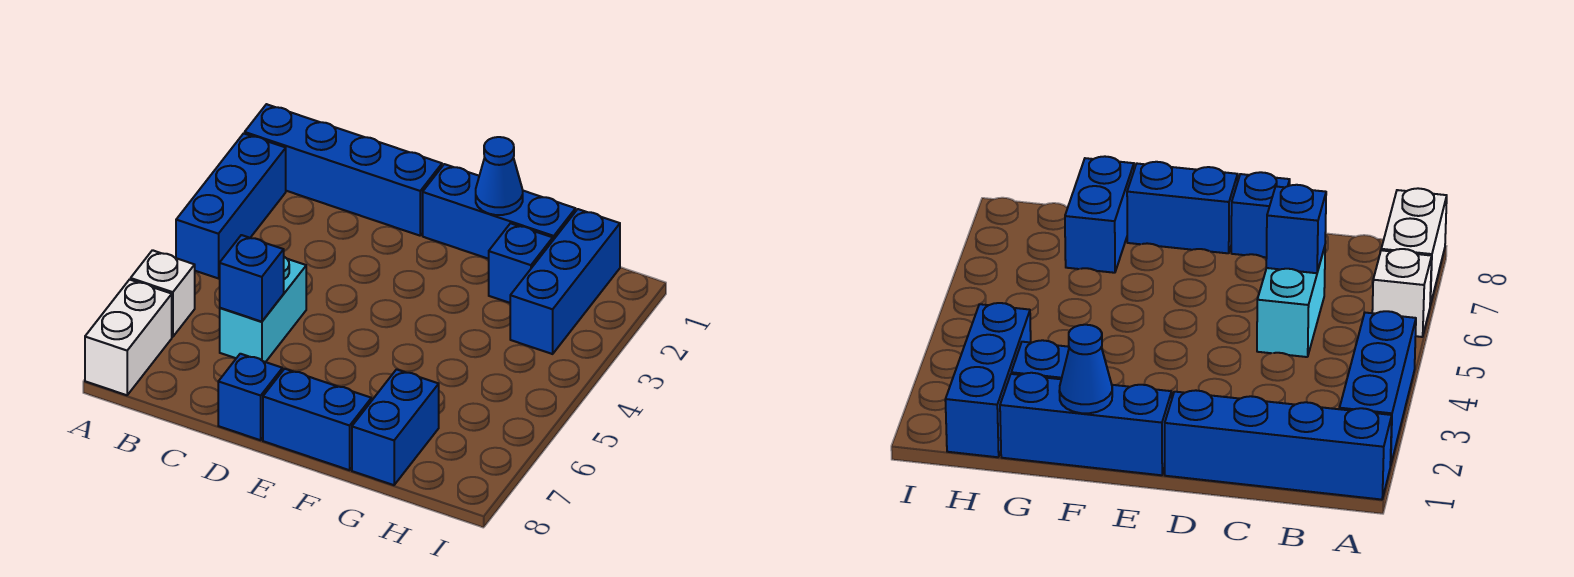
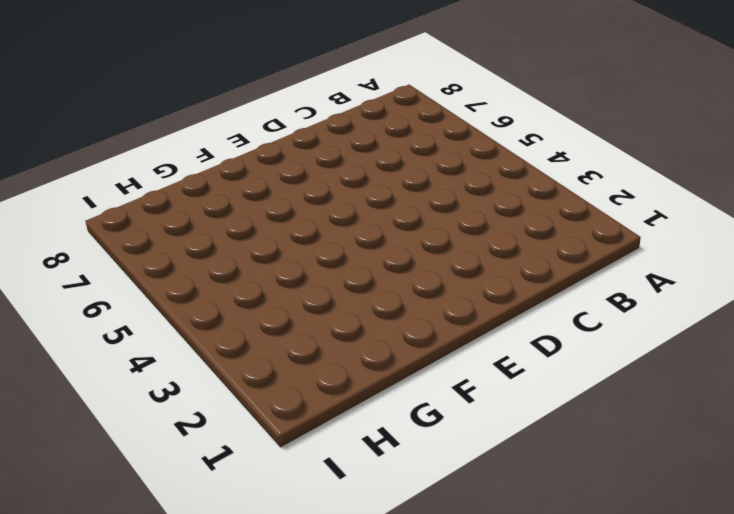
none -> blue 1x4 brick [245,104,442,236]
none -> blue 1x3 brick [176,133,286,278]
none -> white 1x1 brick [131,250,195,337]

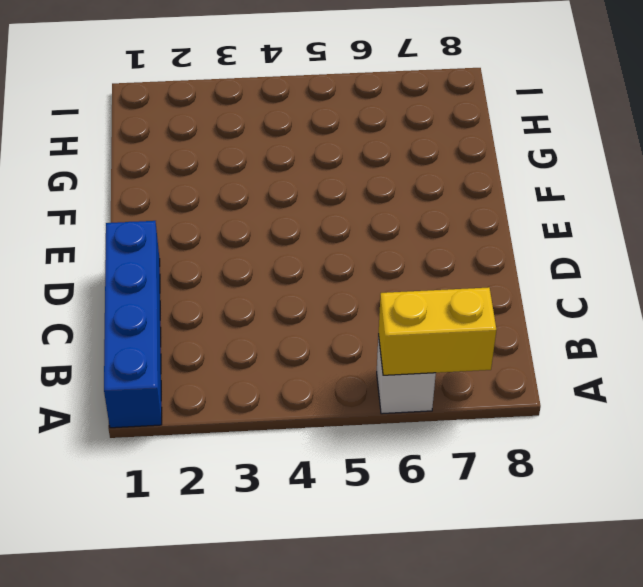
yellow 1x2 brick [378,287,496,375] -> none
none -> blue 1x3 brick [176,133,286,278]
none -> white 1x2 brick [85,280,172,395]
none -> cyan 1x2 brick [220,257,306,362]

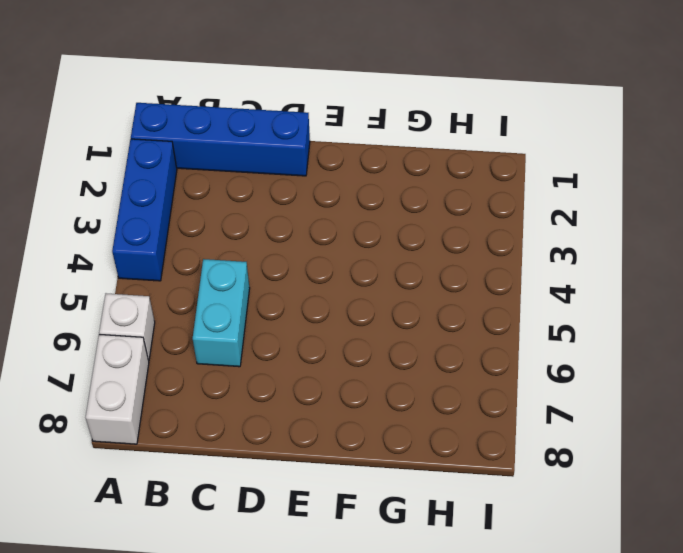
none -> blue 1x1 brick [218,354,282,440]
none -> blue 1x3 brick [423,164,576,259]
none -> blue 1x2 brick [263,369,371,470]

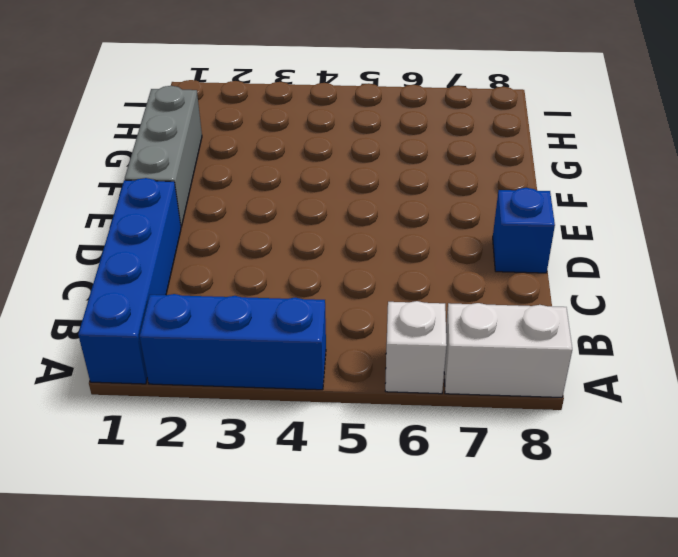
grey 1x3 brick [125,86,202,227] -> blue 1x3 brick [423,164,576,259]
none -> cyan 1x2 brick [220,257,306,362]
none -> blue 1x2 brick [263,369,371,470]
none -> blue 1x1 brick [489,223,553,303]

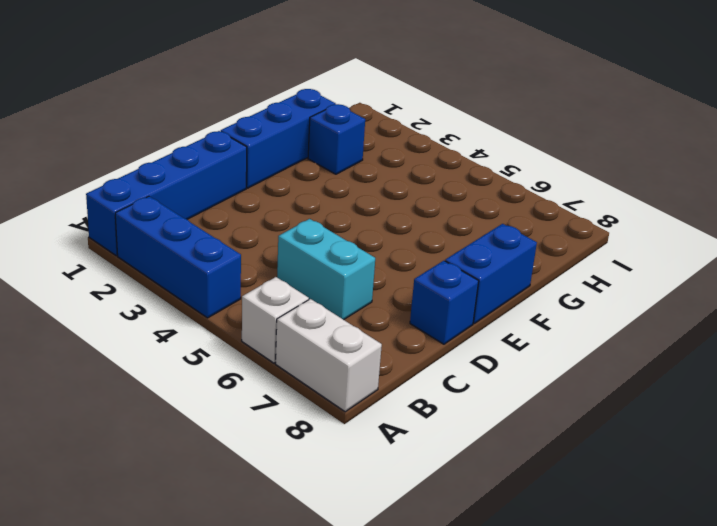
none -> blue 1x2 brick [352,369,439,485]
none -> blue 1x3 brick [510,209,620,354]
none -> blue 1x1 brick [220,235,284,322]

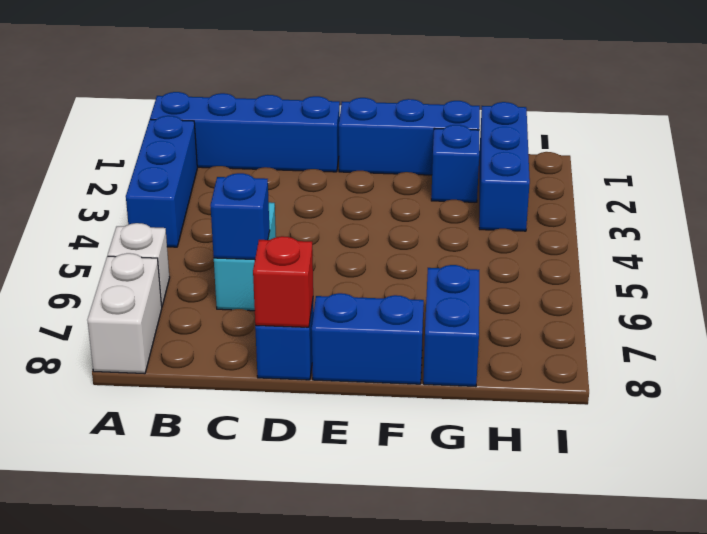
red 1x1 brick [253,236,313,327] -> none
none -> blue 1x1 cone [476,137,523,215]

